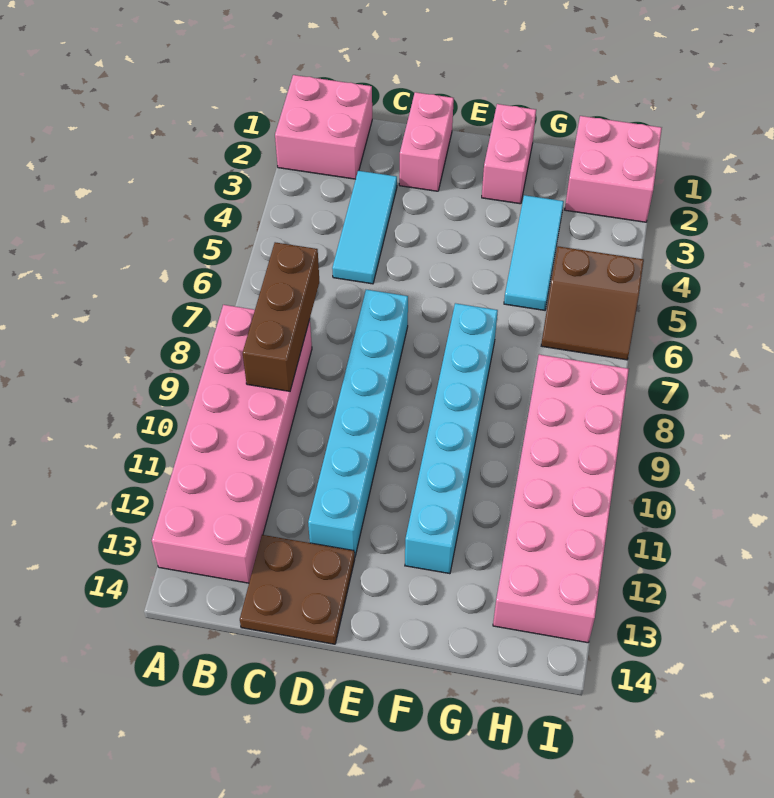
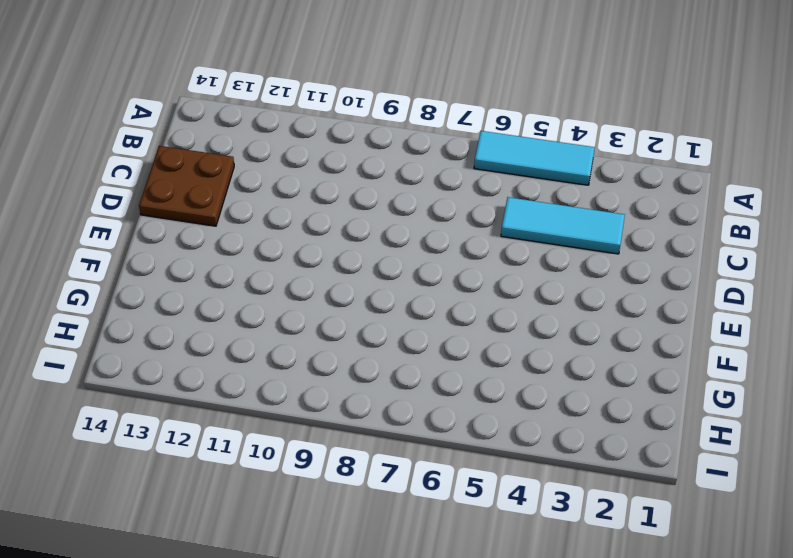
cyan 1x3 tile [474,131,595,185] -> cyan 1x3 tile moved to [504,195,564,310]
none -> pink 2x2 brick [275,75,372,179]
none -> pink 2x6 brick [152,305,312,583]
none -> pink 1x2 brick [399,92,454,191]

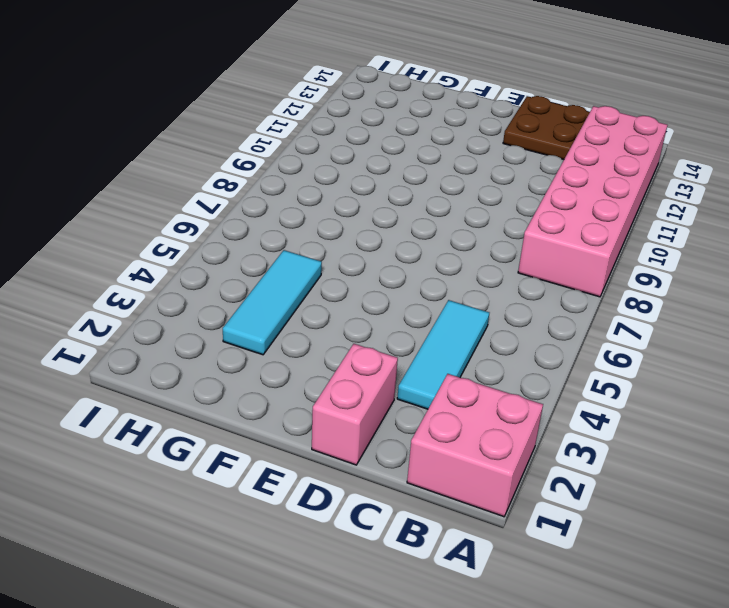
none -> cyan 1x6 brick [308,290,408,556]
none -> pink 1x2 brick [482,104,536,204]
none -> cyan 1x6 brick [405,303,498,574]

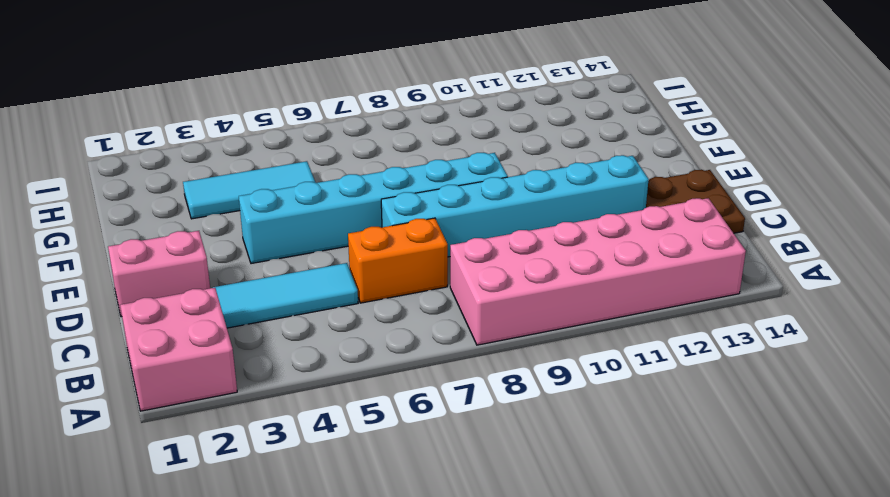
orange 1x2 brick [348,218,448,303] -> none
cyan 1x6 brick [239,153,508,264] -> cyan 1x6 brick moved to [405,303,498,574]
none -> pink 1x2 brick [482,104,536,204]
none -> pink 2x2 brick [565,116,662,222]
none -> brown 2x2 slope [541,246,644,360]

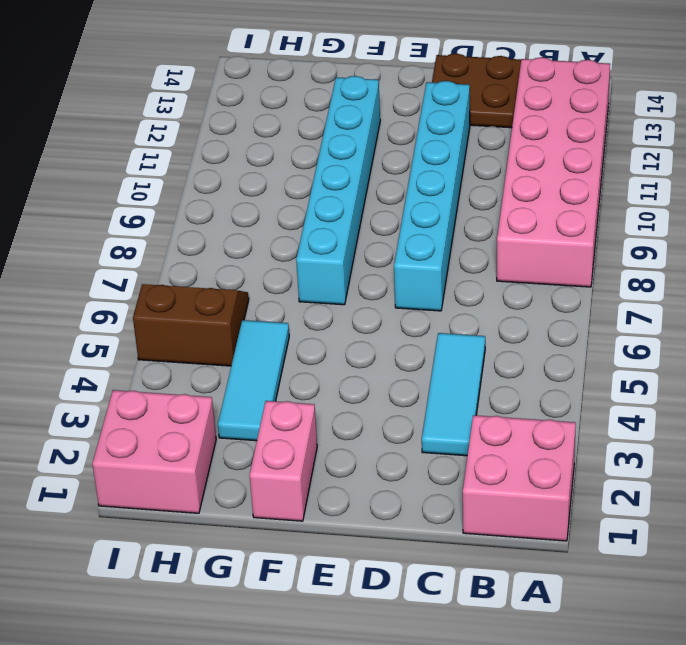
none -> pink 1x2 brick [399,92,454,191]
none -> pink 2x6 brick [493,355,629,643]
none -> brown 1x3 brick [243,242,319,391]

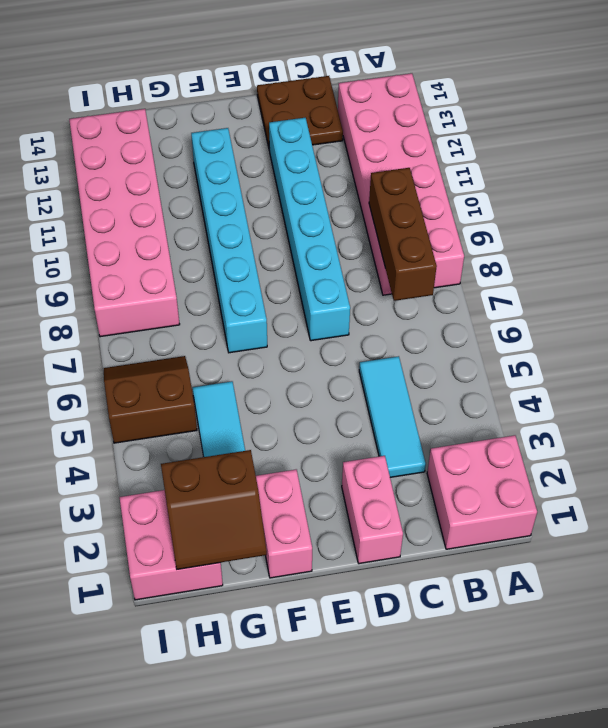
brown 2x2 slope [161,450,267,569] -> none

